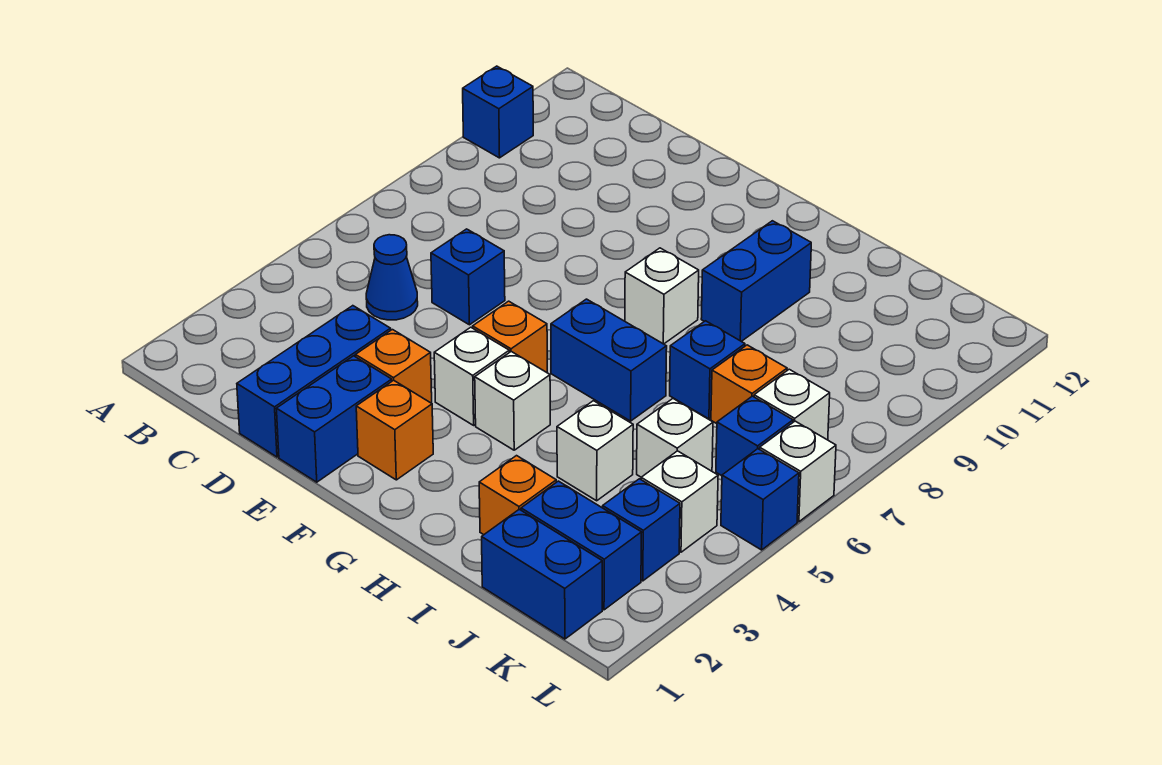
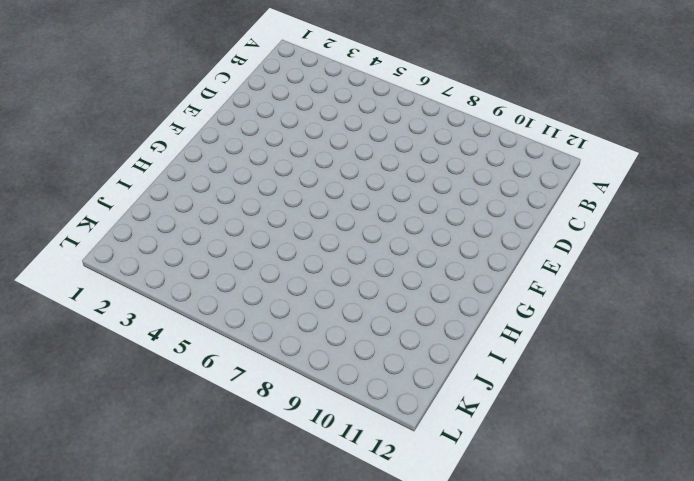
none -> blue 1x1 brick [463,66,533,158]
none -> blue 1x1 cone [366,235,418,320]
none -> blue 1x3 brick [237,306,391,457]

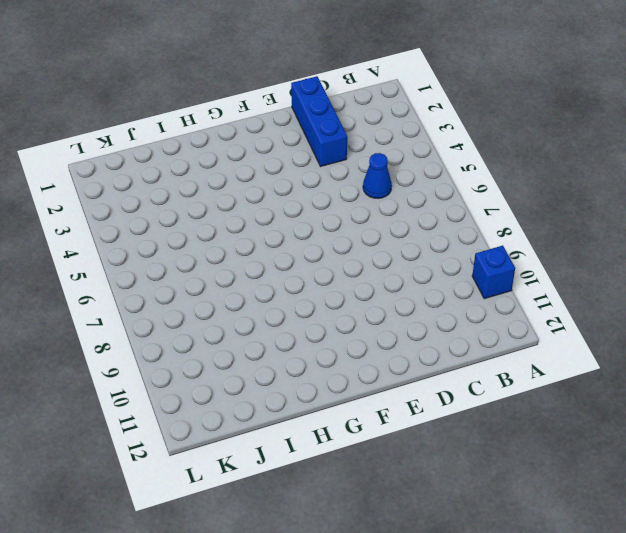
none -> blue 1x1 brick [431,229,505,325]
none -> blue 1x2 brick [276,356,392,482]
none -> orange 1x1 brick [356,330,432,403]

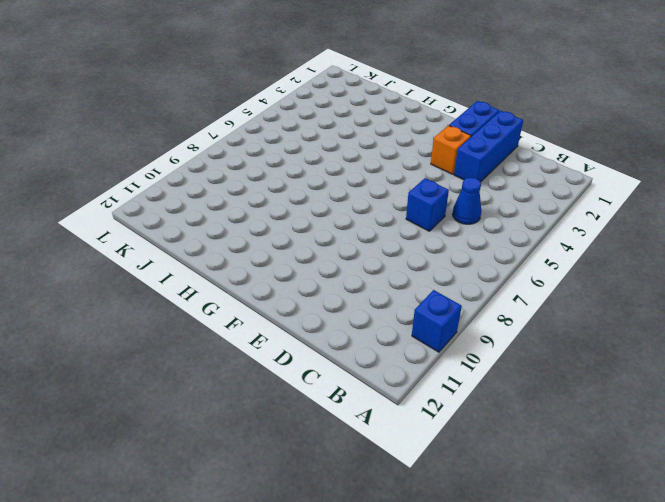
none -> orange 1x1 brick [356,380,433,480]
none -> white 1x1 brick [434,327,509,425]
none -> orange 1x1 brick [473,301,547,372]

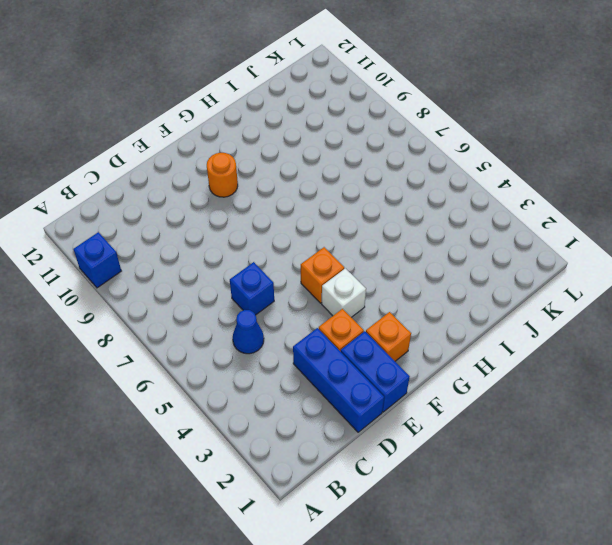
orange 1x1 round brick [207,153,238,197] -> none
none -> white 1x1 brick [475,352,550,450]
none -> blue 1x2 brick [551,299,667,421]
none -> white 1x1 brick [625,248,699,344]

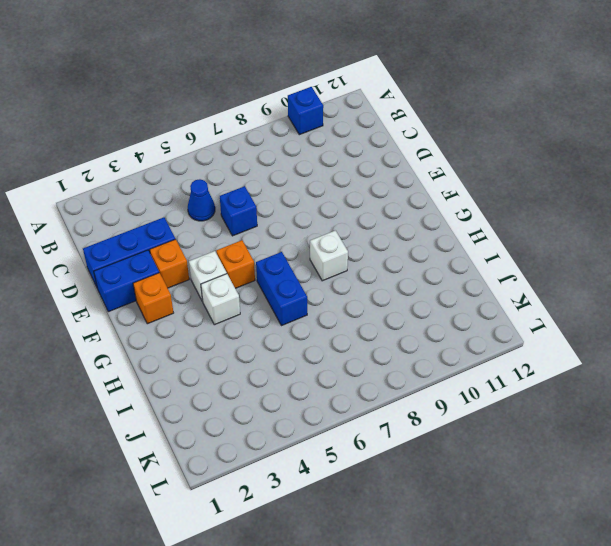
none -> blue 1x2 brick [701,221,811,341]
none -> orange 1x1 brick [479,456,556,535]
none -> white 1x1 brick [557,401,633,501]

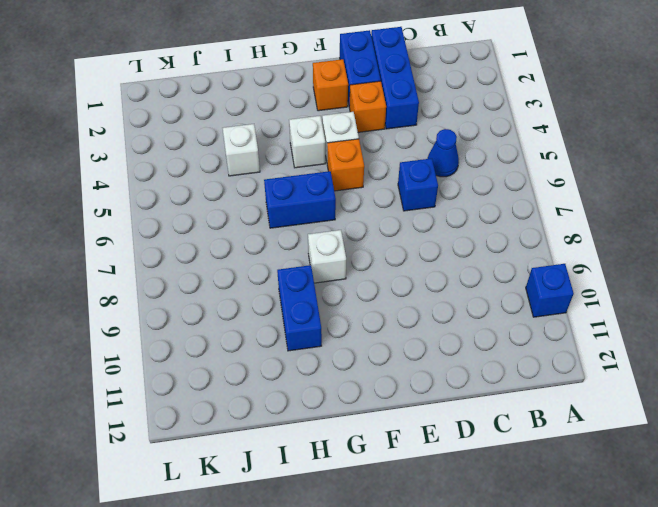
none -> orange 1x1 brick [479,456,556,535]
none -> blue 1x1 brick [670,321,745,419]
none -> blue 1x2 brick [482,509,602,639]

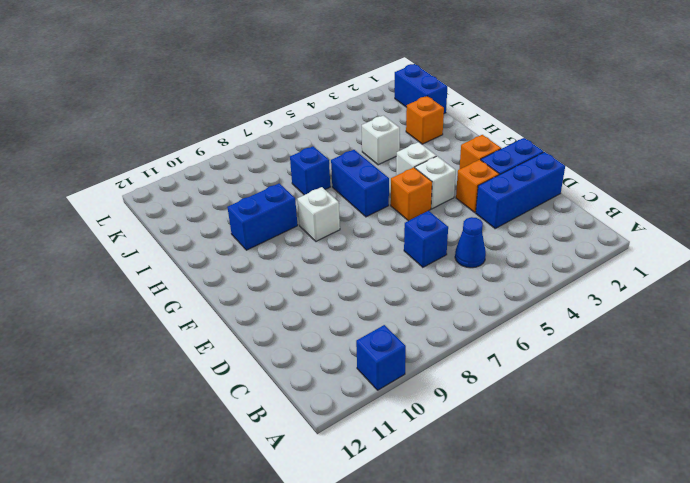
none -> blue 1x2 brick [521,481,642,610]
none -> white 1x1 brick [637,399,713,477]
none -> orange 1x1 brick [711,345,787,424]

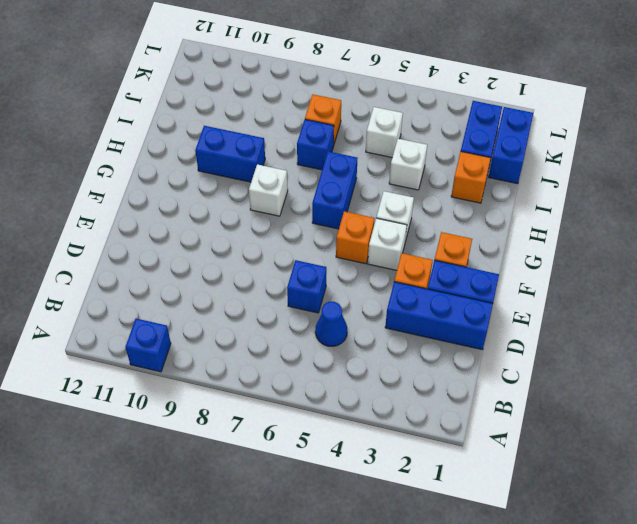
none -> blue 1x1 brick [603,479,680,581]
none -> white 1x1 brick [641,451,718,552]
none -> blue 1x1 brick [716,396,793,476]

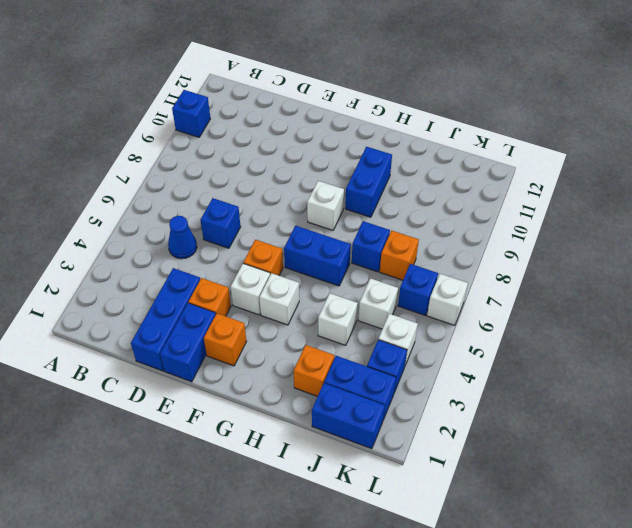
none -> white 1x1 brick [754,369,830,440]
none -> blue 1x1 brick [721,449,799,550]

